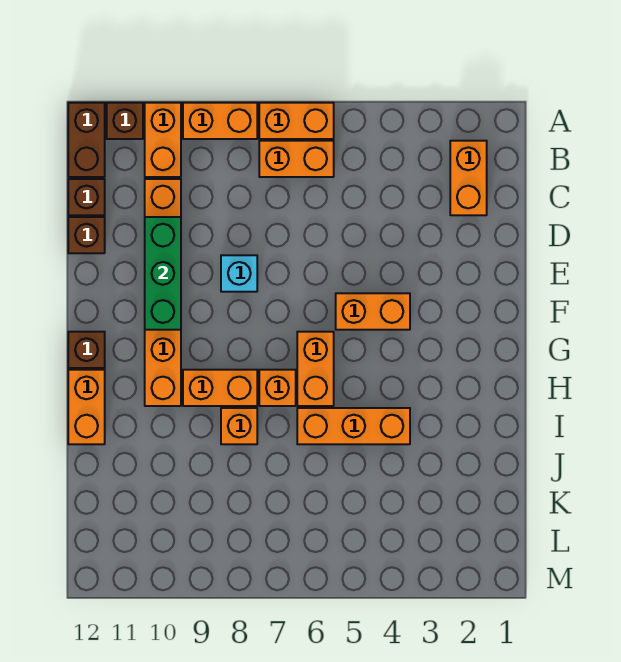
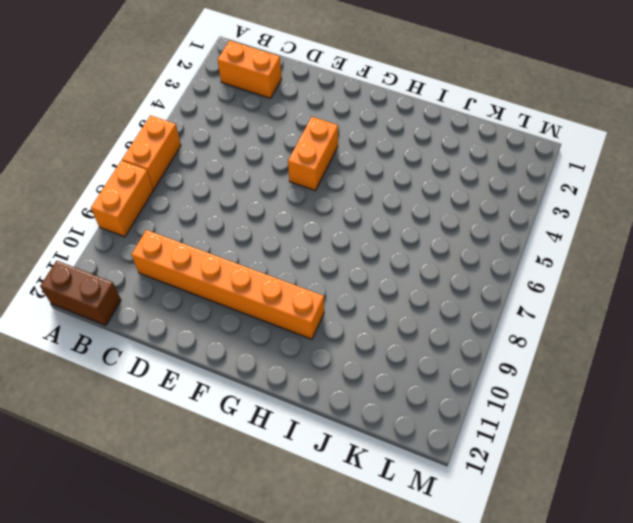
none -> orange 1x2 brick [145,103,181,177]
none -> brown 1x1 brick [107,103,143,139]
none -> orange 1x2 brick [259,141,334,177]

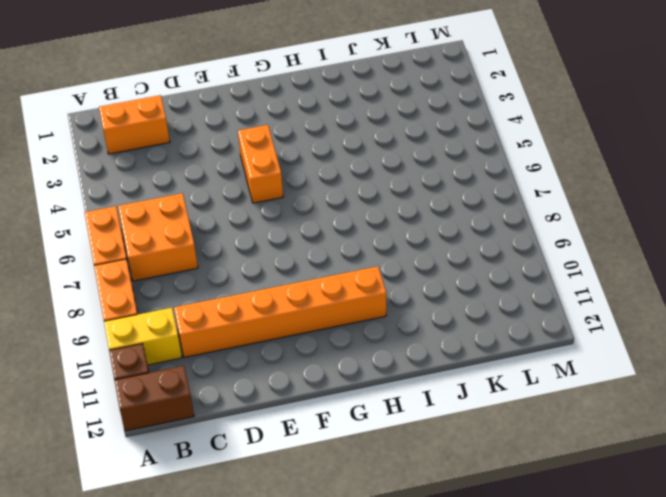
yellow 1x2 brick [104,308,182,365] -> orange 1x2 brick [145,103,181,177]
orange 2x2 brick [118,193,198,281] -> orange 1x2 brick [259,141,334,177]
none -> brown 1x1 brick [68,179,105,215]
none -> brown 1x1 brick [68,217,105,253]
none -> cyan 1x1 brick [221,255,257,292]

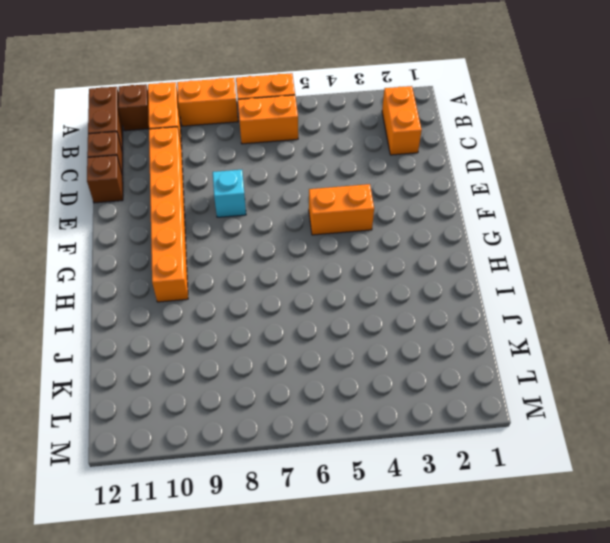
none -> orange 1x2 brick [297,332,334,406]
none -> brown 1x1 brick [68,332,105,368]
none -> orange 1x1 brick [259,370,296,406]

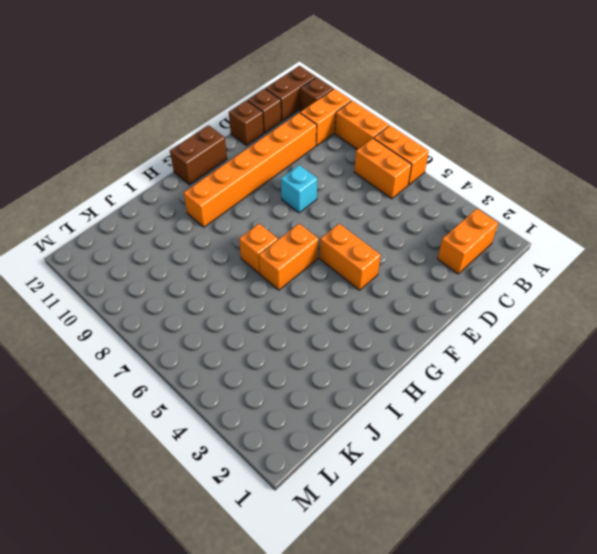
brown 1x2 brick [170,125,227,185] -> brown 1x1 brick [68,332,105,368]
none -> orange 1x2 brick [183,370,257,406]
none -> orange 1x2 brick [68,370,105,444]
none -> orange 1x3 brick [297,408,410,444]

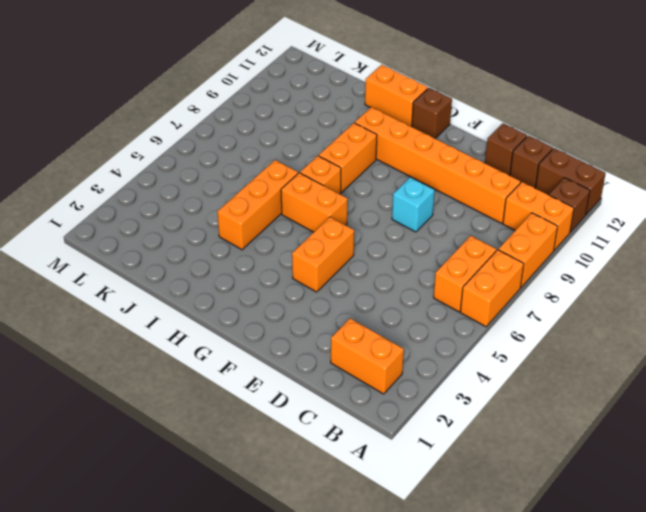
none -> orange 1x1 brick [221,408,257,444]
none -> green 1x3 brick [145,217,181,330]

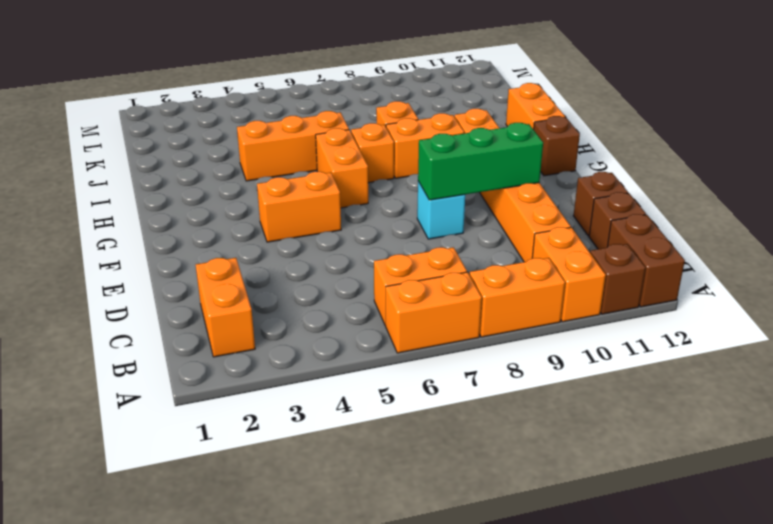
green 1x3 brick [418,123,543,200] -> green 1x3 brick turned to [145,217,181,330]

